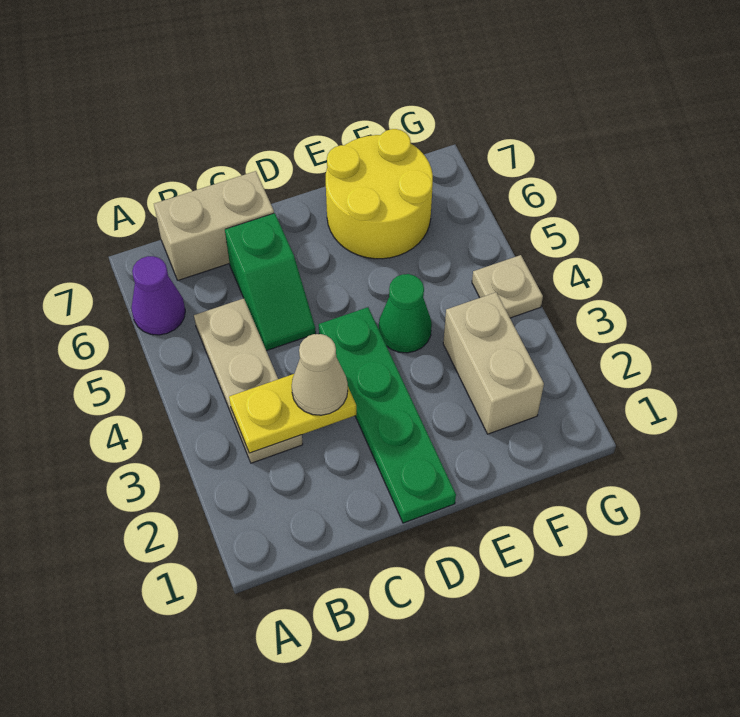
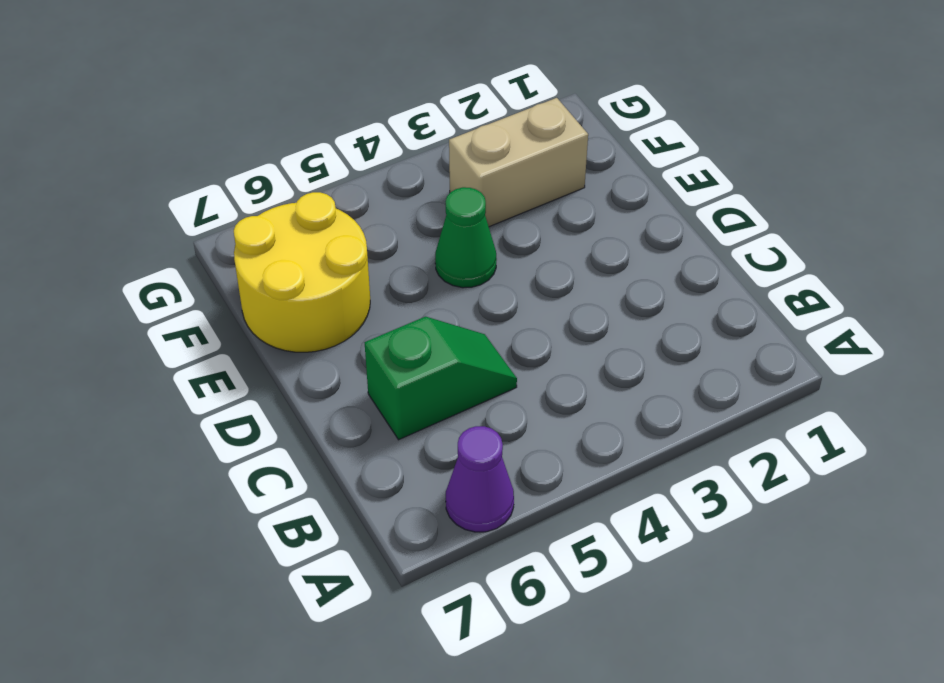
none -> tan 1x3 plate [194,298,303,463]
none -> tan 1x2 brick [154,171,274,280]

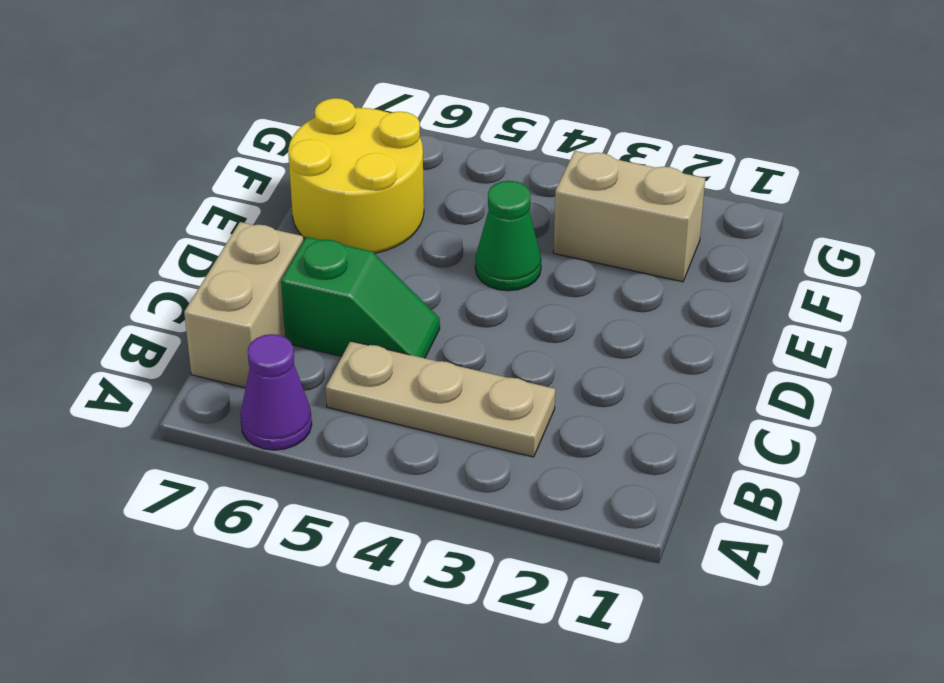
none -> green 1x4 plate [319,307,456,523]
none -> tan 1x1 plate [472,255,543,318]

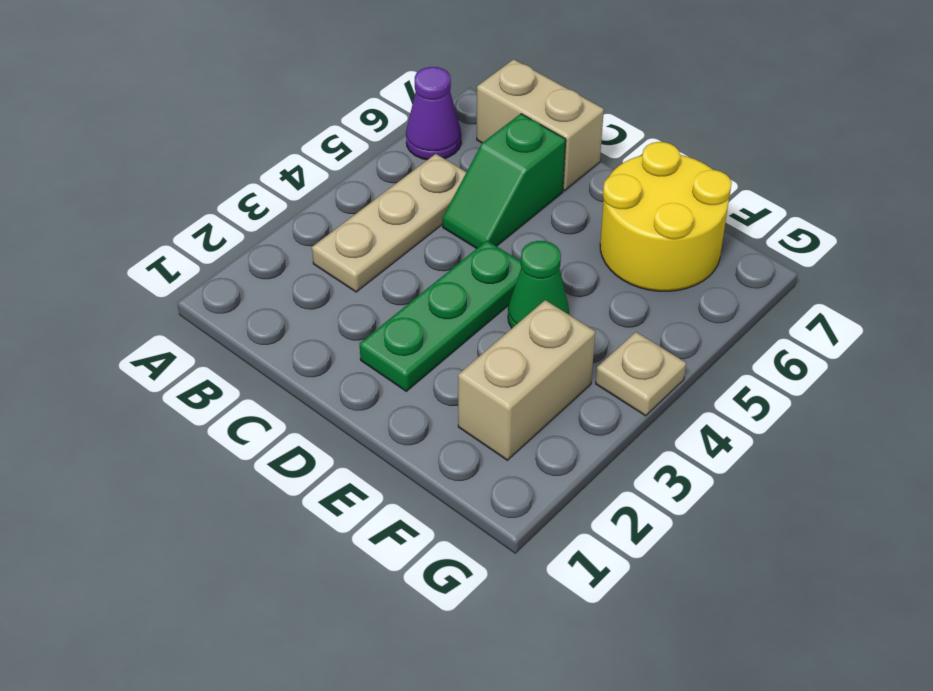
green 1x3 plate [360,241,521,391] -> green 1x4 plate [319,307,456,523]
none -> yellow 1x2 plate [229,374,356,453]
none -> tan 1x1 cone [292,334,348,415]

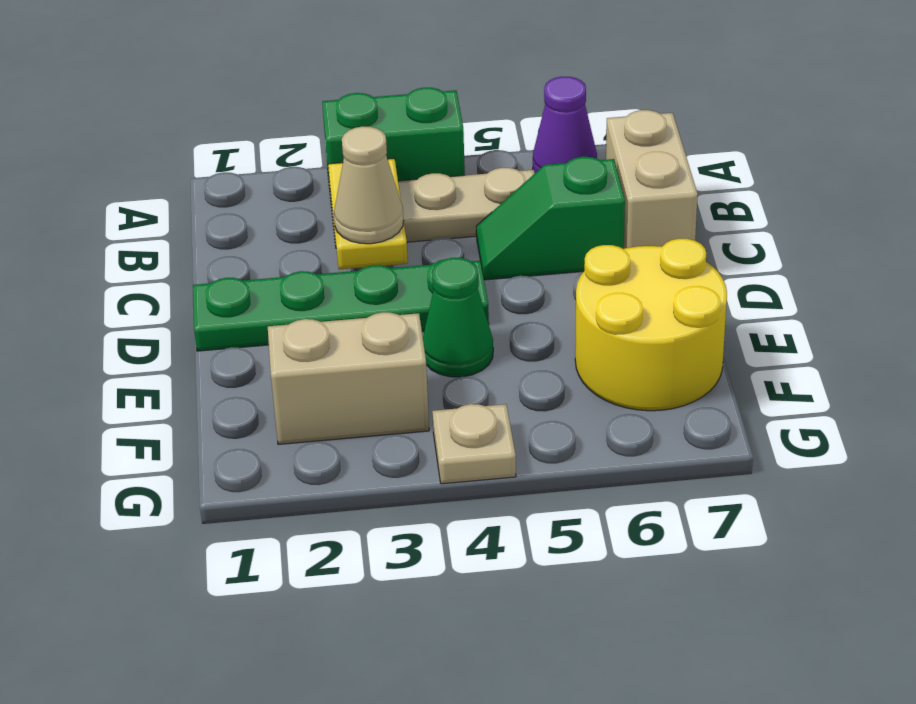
green 1x2 brick [322,88,465,198] -> none

